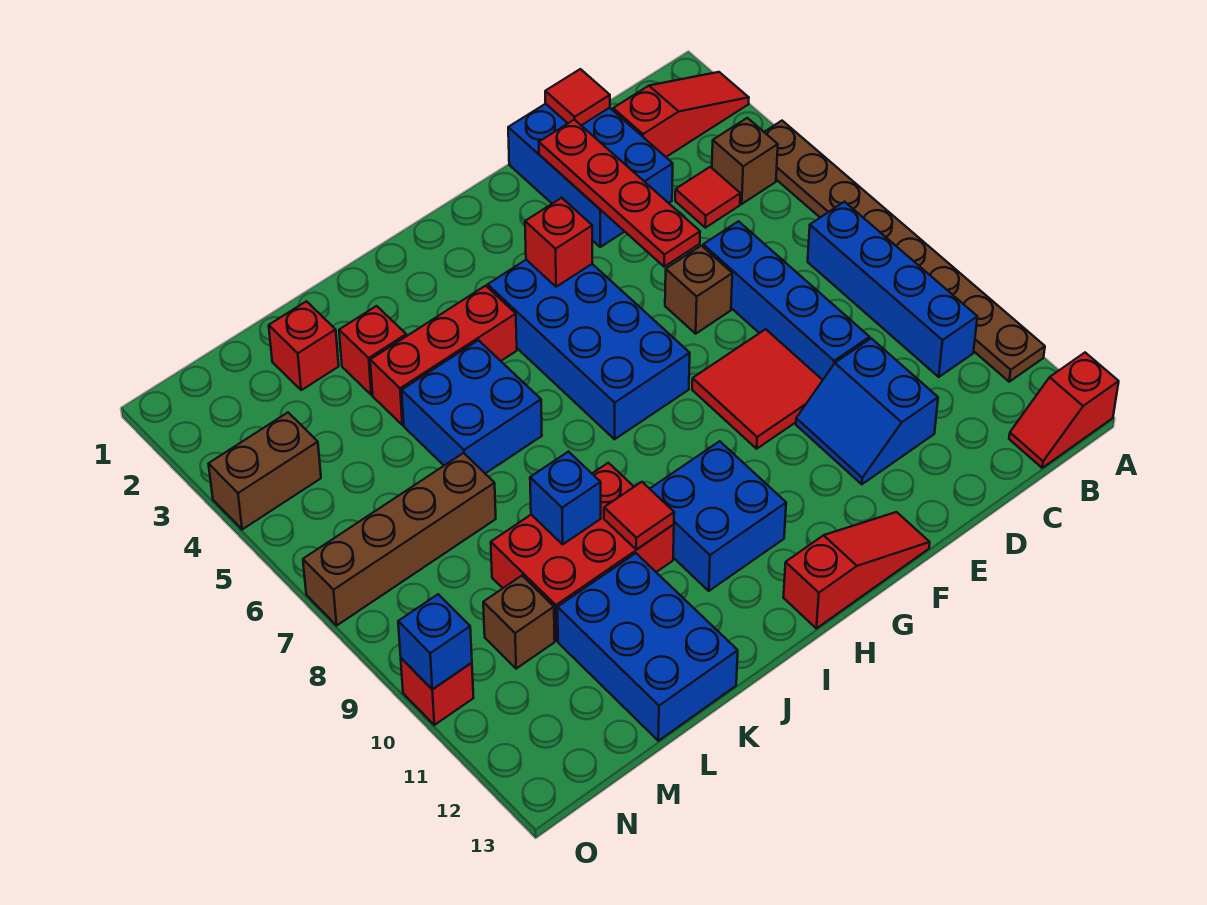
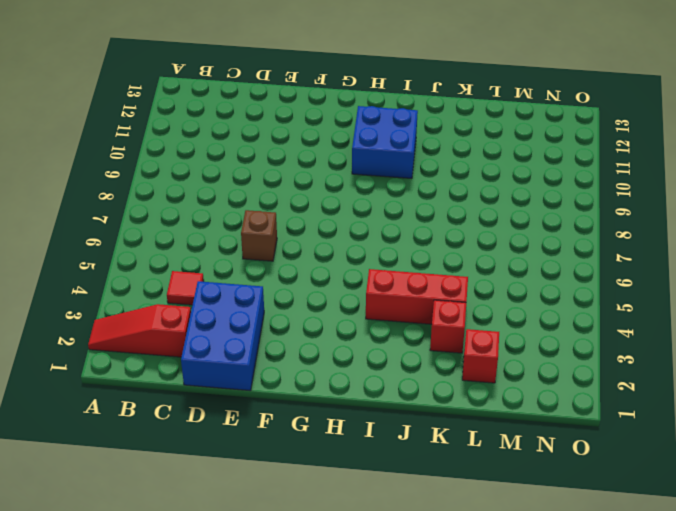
none -> brown 1x8 plate [764,121,1045,382]
none -> red 1x2 slope [1009,353,1119,468]
none -> brown 1x1 brick [712,118,778,204]
none -> blue 1x4 brick [808,202,977,377]

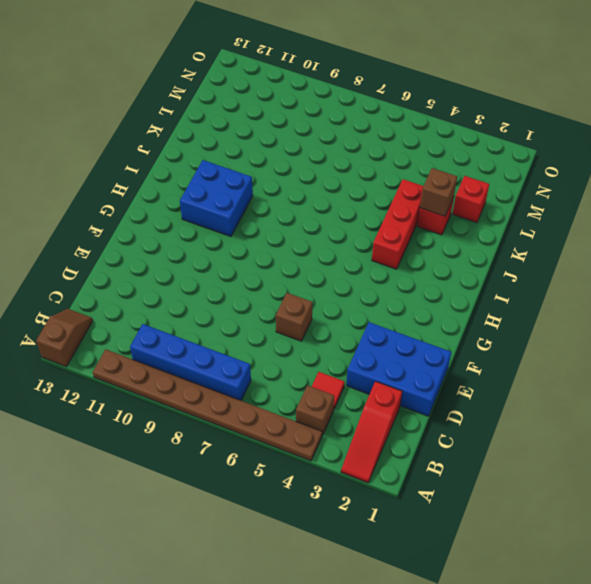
brown 1x2 slope [36,309,93,367] -> red 1x2 slope [1009,353,1119,468]
brown 1x1 brick [420,168,457,216] -> brown 1x1 brick moved to [483,576,555,669]
none -> blue 1x4 brick [703,221,870,380]
none -> blue 2x2 slope [796,338,938,484]
none -> red 2x2 tile [692,329,823,449]
none -> red 1x3 slope [783,512,930,628]

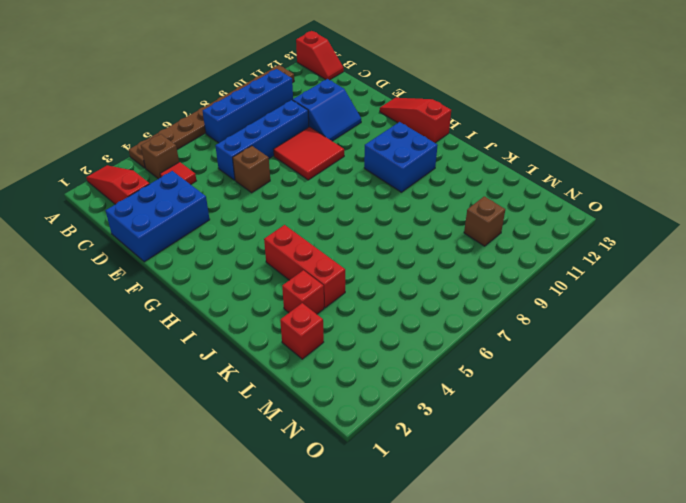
none -> blue 2x4 brick [488,260,690,439]
none -> blue 2x2 brick [402,340,542,473]
none -> red 2x3 brick [491,463,674,641]
none -> blue 2x3 brick [558,553,738,741]

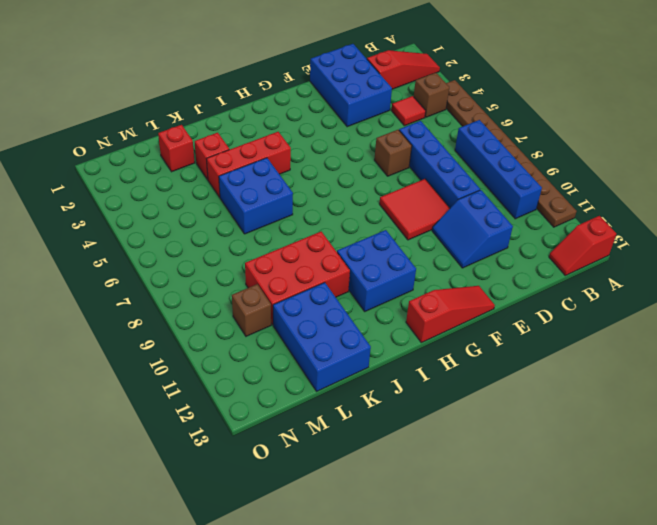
none -> blue 2x4 brick [488,260,690,439]
none -> brown 1x4 brick [303,453,496,625]
none -> brown 1x2 brick [209,413,321,529]
none -> red 1x1 brick [401,658,474,725]

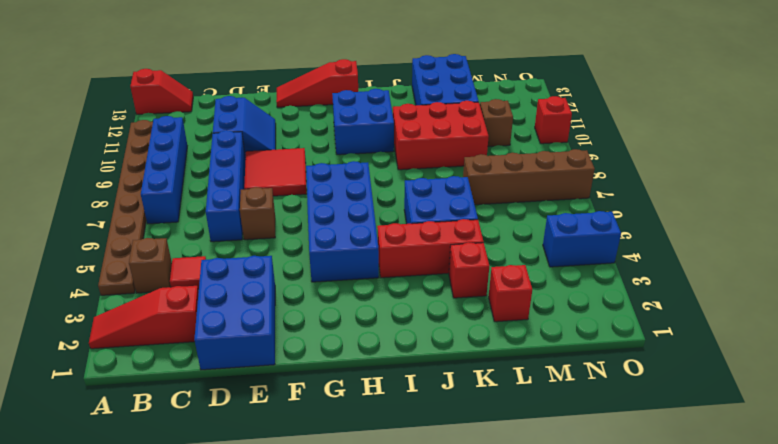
blue 1x2 brick [543,211,621,267] -> brown 1x2 brick [209,413,321,529]
none -> red 1x1 tile [545,69,610,125]
none -> red 1x4 plate [539,120,700,267]
none -> red 1x1 brick [525,198,592,287]
none -> red 1x1 tile [604,482,674,550]

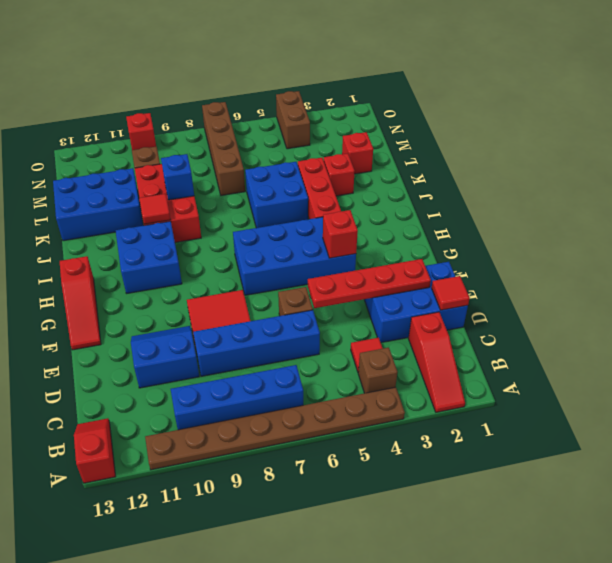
none -> blue 1x1 brick [398,594,472,689]

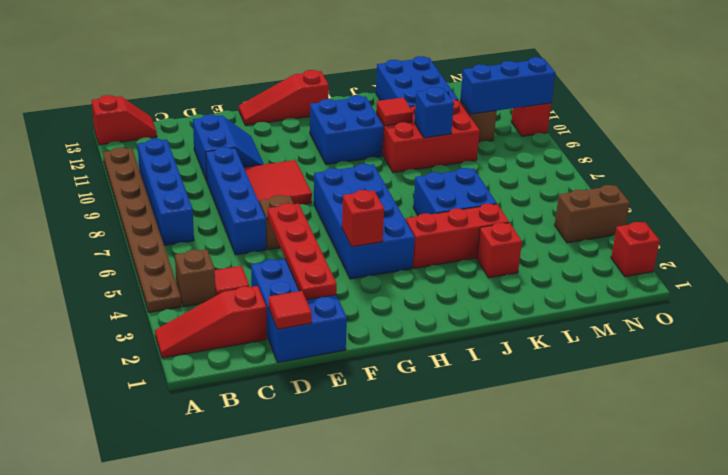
blue 1x3 brick [460,57,555,114] -> blue 1x1 brick [398,594,472,689]
red 1x1 brick [611,222,660,277] -> red 1x1 brick moved to [269,301,339,390]
none -> brown 1x4 brick [303,453,496,625]

